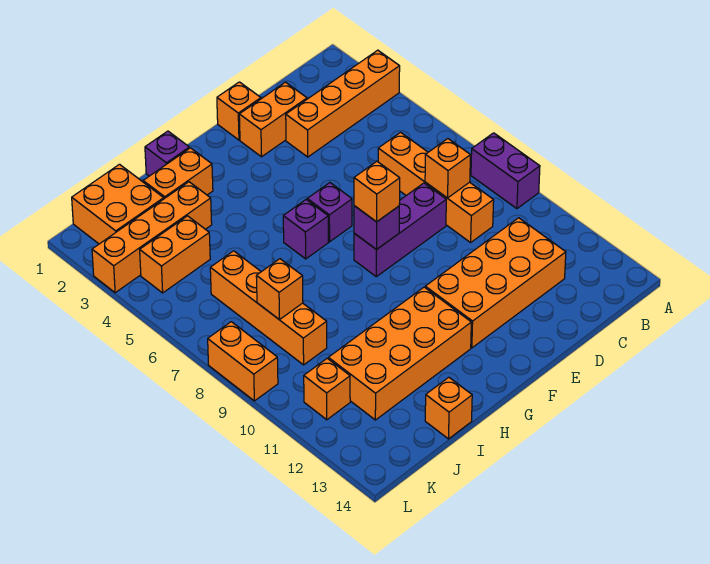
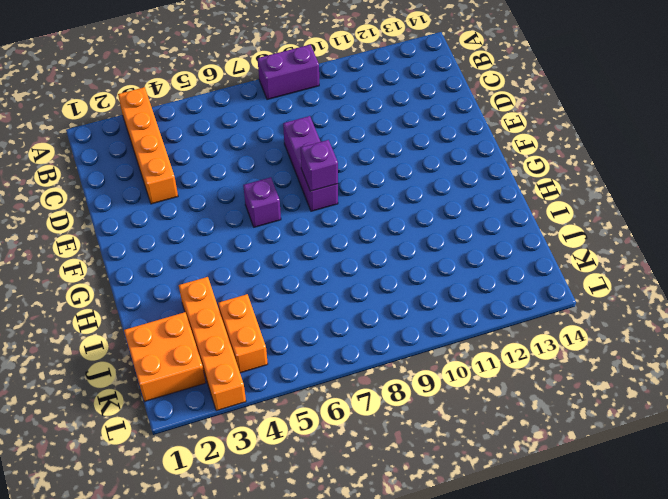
none -> orange 1x4 brick [378,132,494,242]
none -> orange 2x4 brick [425,218,566,348]
none -> orange 1x2 brick [239,82,307,157]

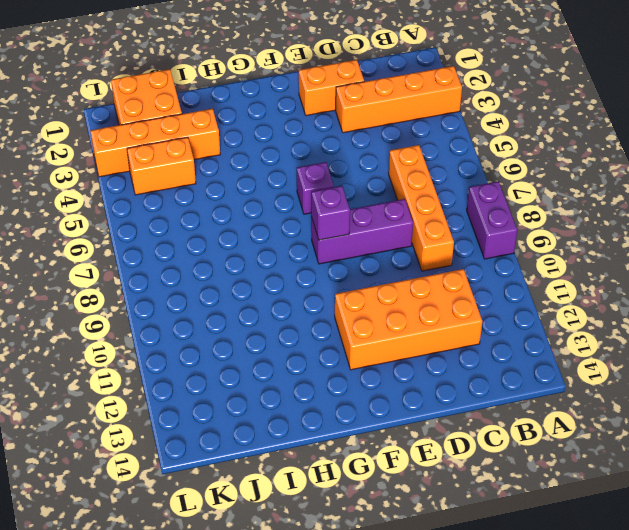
none -> orange 1x1 brick [217,82,261,140]
none -> purple 1x1 brick [283,200,328,259]
none -> orange 2x4 brick [328,287,471,420]

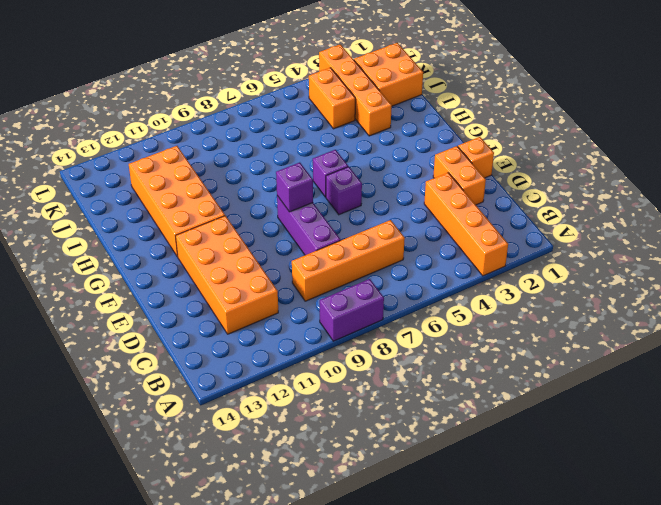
none -> purple 1x1 brick [145,131,189,176]
none -> orange 1x2 brick [143,148,213,199]
none -> orange 1x1 brick [425,377,472,439]

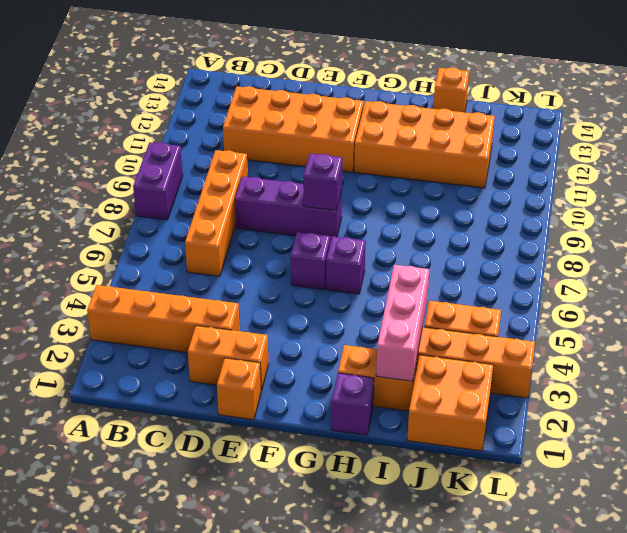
pink 1x3 brick [376,265,429,381] -> none
none -> orange 1x4 brick [210,251,327,365]
none -> orange 1x1 brick [304,358,350,420]
none -> orange 1x2 brick [208,322,278,401]

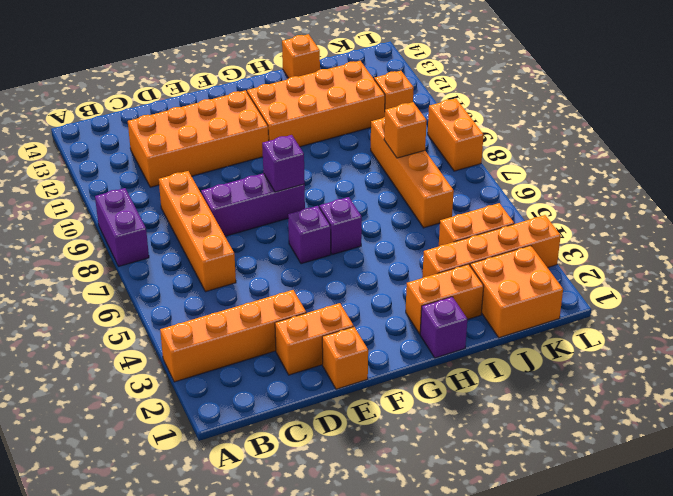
none -> orange 1x1 brick [425,139,470,198]
none -> orange 1x1 brick [354,162,400,222]

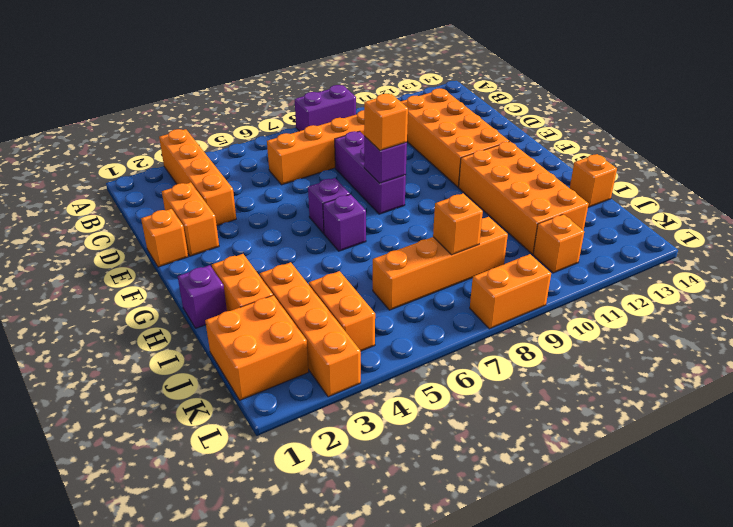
none -> orange 1x1 brick [425,139,470,198]

